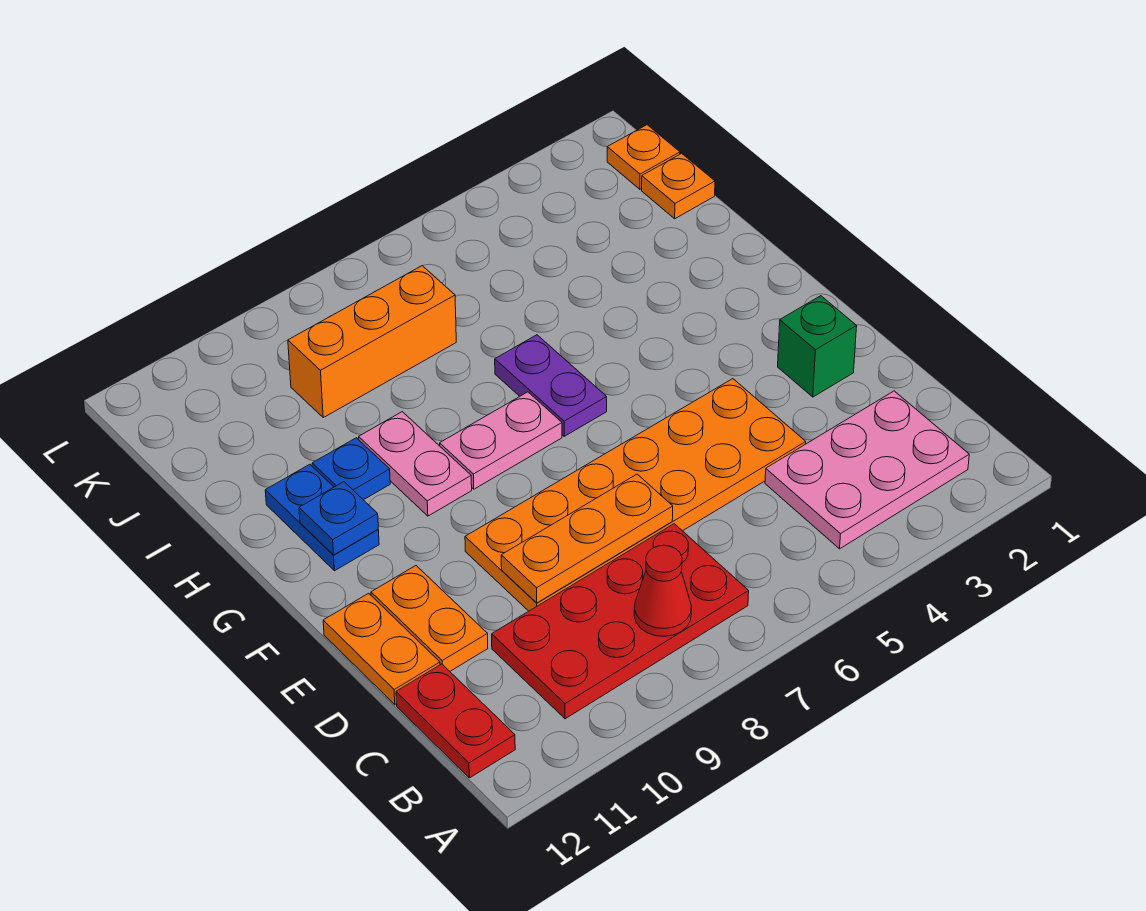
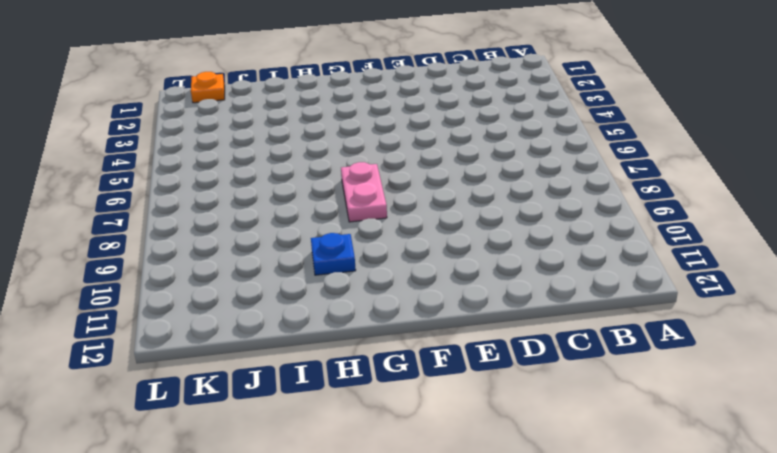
none -> pink 2x3 plate [765,391,969,549]
none -> red 2x4 plate [492,524,749,719]
none -> red 1x2 plate [396,664,515,778]

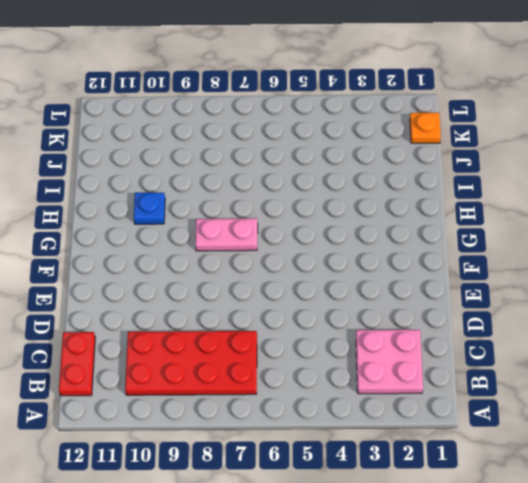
pink 2x2 plate [356,330,423,394] -> pink 2x3 plate [765,391,969,549]
none -> orange 2x6 plate [465,379,806,611]
none -> orange 1x2 plate [371,566,488,671]
none -> orange 1x2 plate [323,593,440,705]

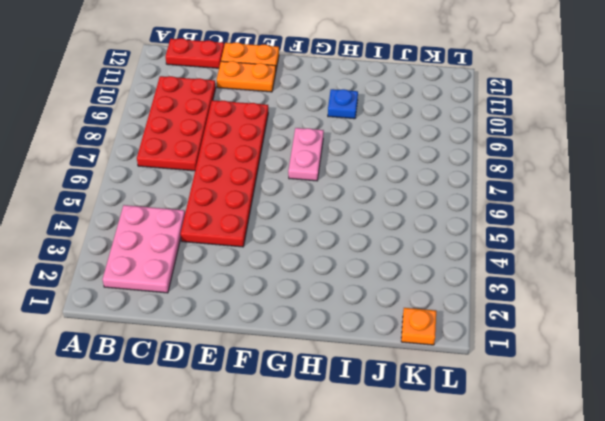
red 2x6 plate [181,100,268,247] -> orange 2x6 plate [465,379,806,611]
none -> green 1x1 brick [778,296,857,397]
none -> purple 1x2 plate [495,335,607,436]
none -> pink 1x2 plate [359,412,472,516]

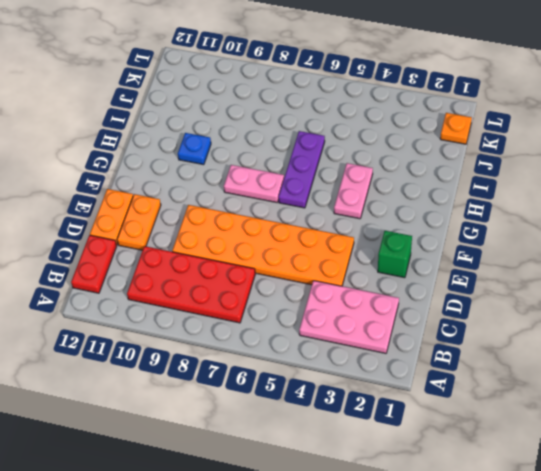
pink 1x2 plate [334,163,373,219] -> pink 1x2 plate moved to [359,412,472,516]
purple 1x3 plate [279,131,325,208] -> purple 1x2 plate [495,335,607,436]
none -> blue 1x2 plate [265,464,379,571]
none -> orange 1x1 plate [642,153,715,219]
none -> orange 1x3 brick [288,266,456,418]

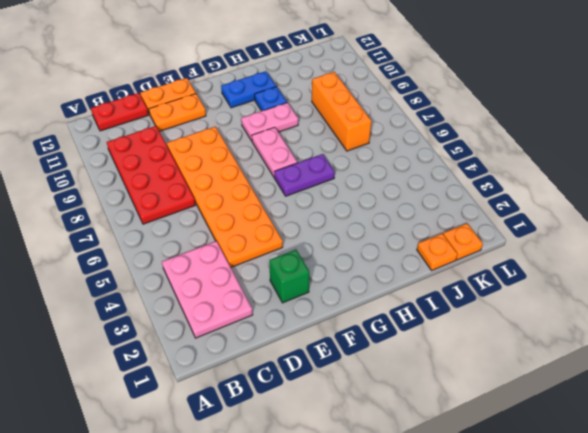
none -> red 1x1 cone [634,545,691,636]
none -> orange 1x3 plate [501,474,673,603]
none -> blue 1x1 plate [299,482,378,555]

